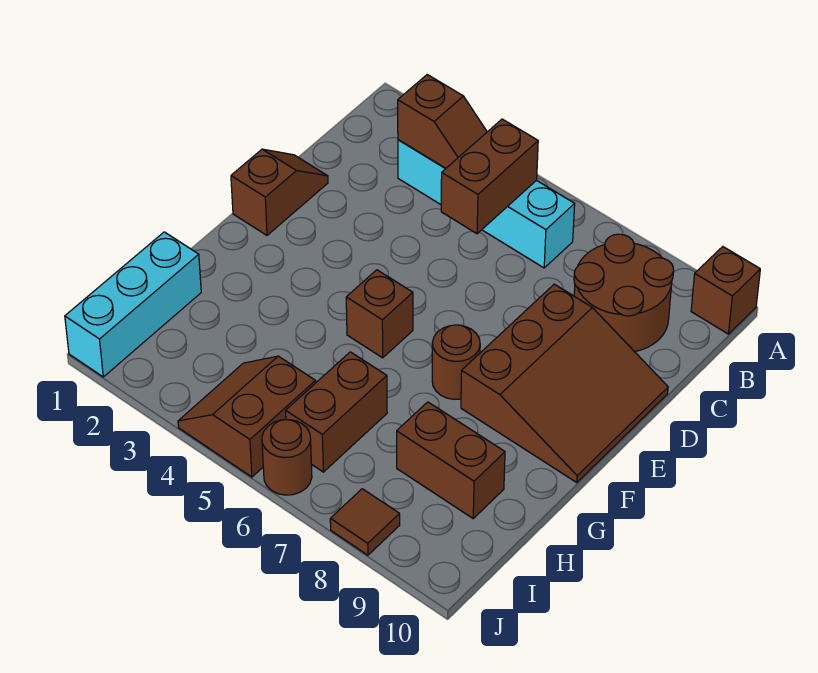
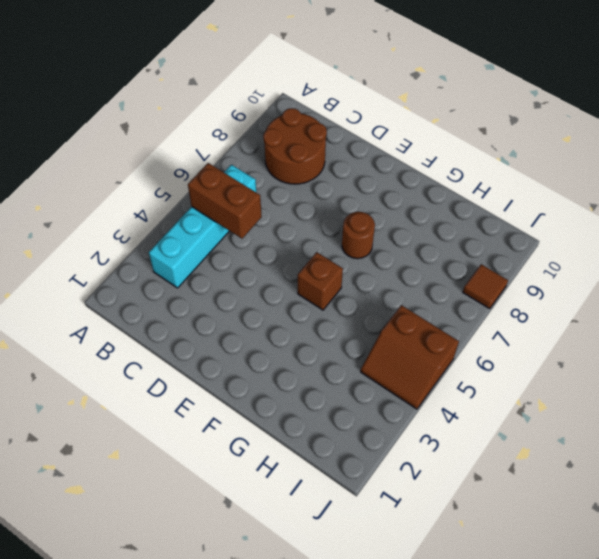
none -> brown 1x1 brick [691,247,760,334]
none -> brown 1x2 slope [231,149,328,235]
none -> brown 3x3 slope [461,284,668,483]

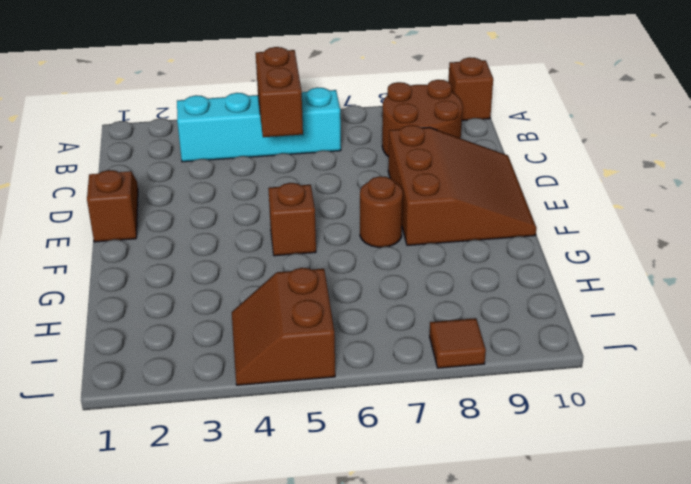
none -> cyan 1x3 brick [65,232,201,377]
none -> brown 1x2 brick [286,352,387,472]
none -> brown 1x2 brick [397,402,505,518]

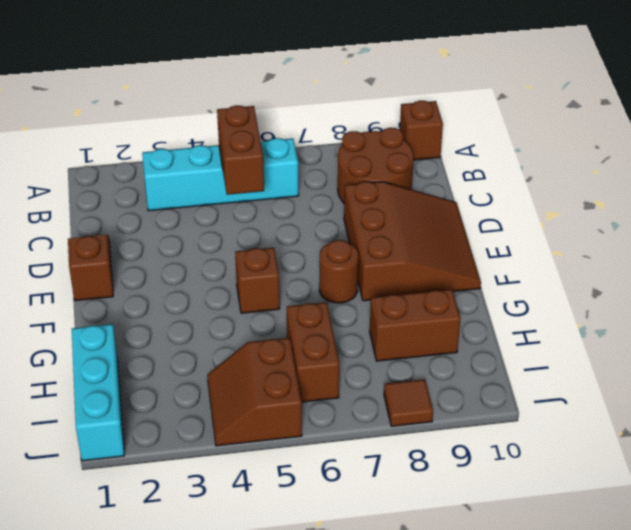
none -> brown 1x1 round brick [262,420,312,495]
none -> brown 1x2 slope [398,75,487,168]

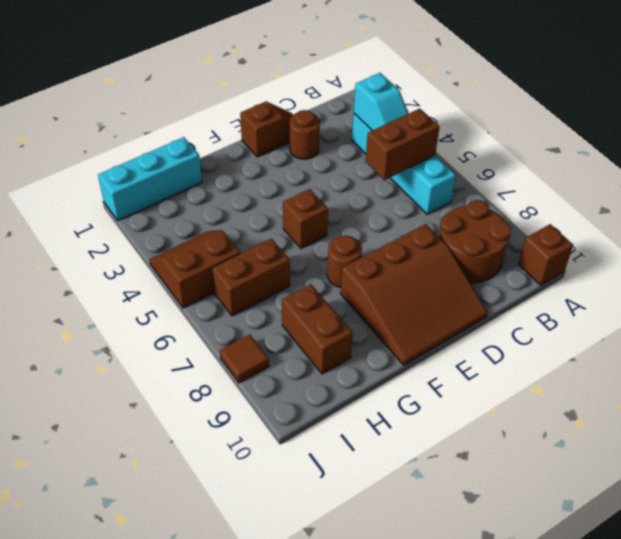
cyan 1x2 slope [354,73,408,131] -> brown 1x2 slope [398,75,487,168]
brown 1x1 round brick [290,110,320,159] -> brown 1x1 round brick moved to [262,420,312,495]

